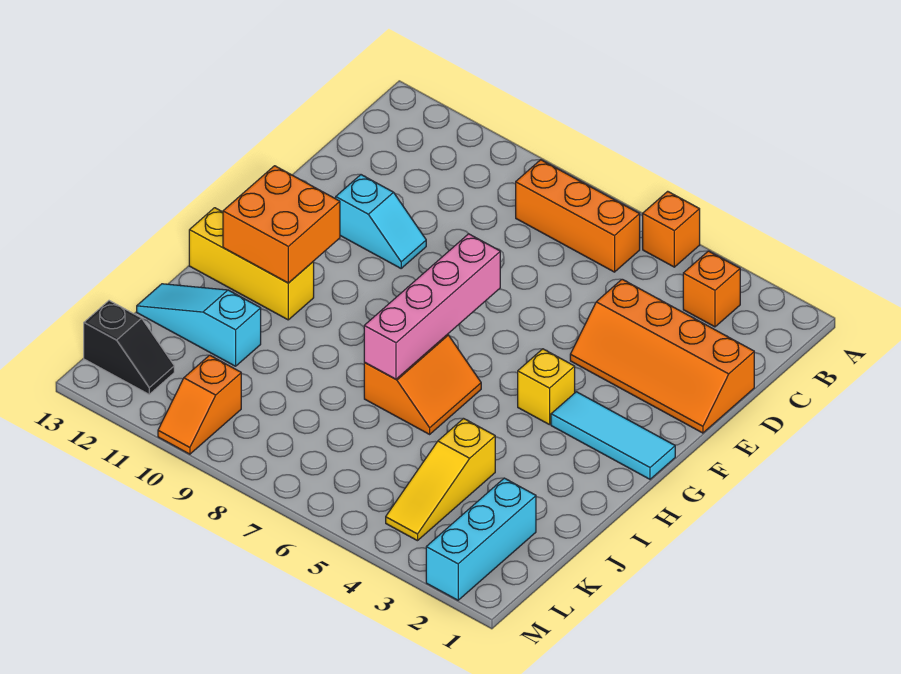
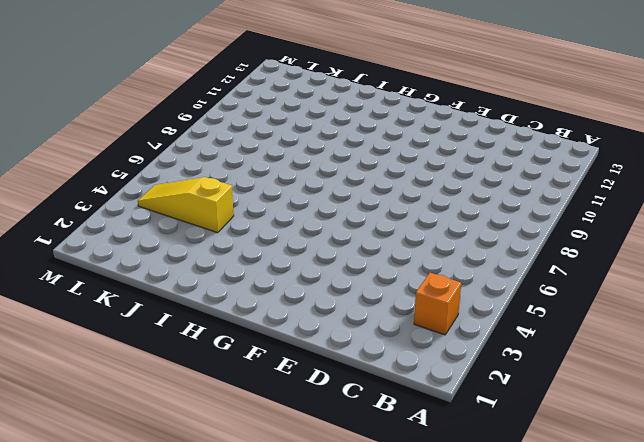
none -> orange 1x1 brick [643,191,700,267]
none -> orange 1x3 brick [516,160,640,272]
none -> orange 2x4 slope [570,279,754,433]

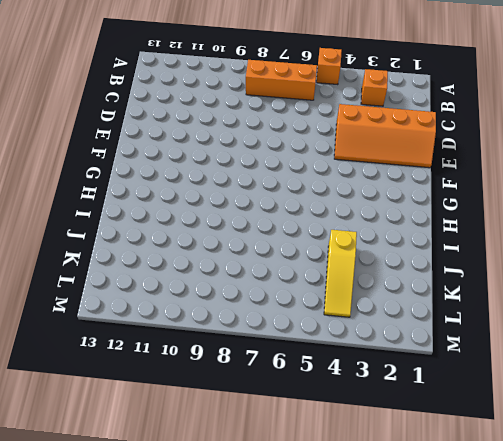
none -> cyan 1x2 slope [335,175,426,268]
none -> cyan 1x3 tile [551,392,675,479]
none -> yellow 1x1 brick [518,349,575,425]

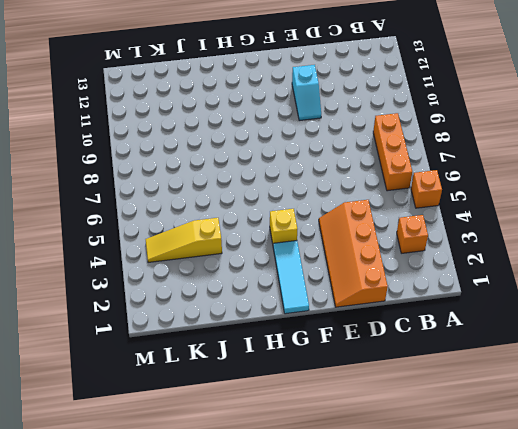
none -> orange 2x2 slope [364,334,481,434]
none -> yellow 1x3 brick [189,208,314,320]
none -> cyan 1x3 slope [137,284,261,366]

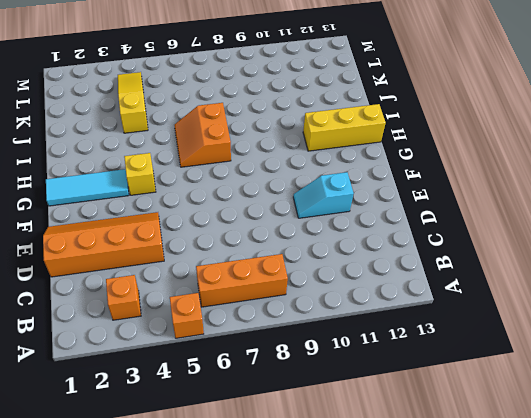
none -> cyan 1x3 slope [137,284,261,366]
none -> cyan 1x3 brick [426,478,536,600]
none -> orange 1x2 slope [158,355,241,454]

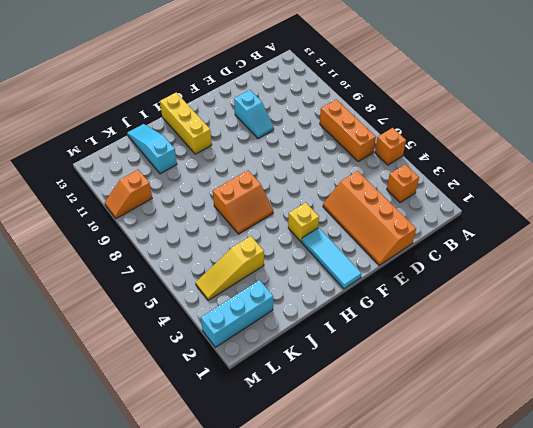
none -> black 1x2 slope [84,301,174,394]
none -> pink 1x4 brick [364,234,500,379]
none -> orange 2x2 brick [223,166,340,283]

